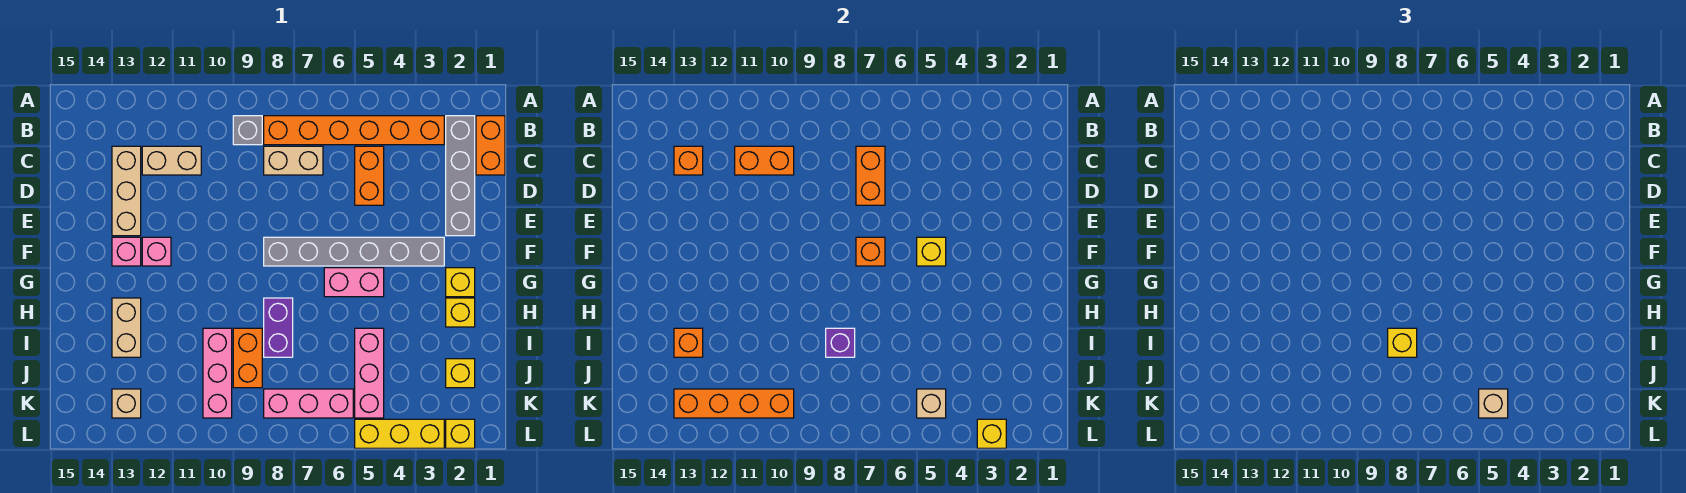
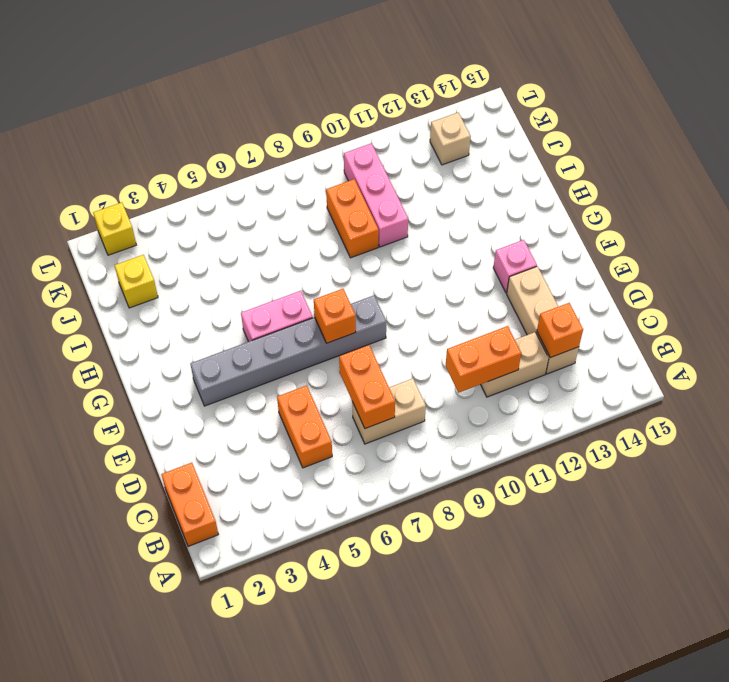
none -> grey 1x4 brick [446,116,475,236]
none -> orange 1x6 brick [264,116,444,145]
none -> grey 1x1 brick [233,116,262,145]
none -> pink 1x1 brick [142,237,171,266]

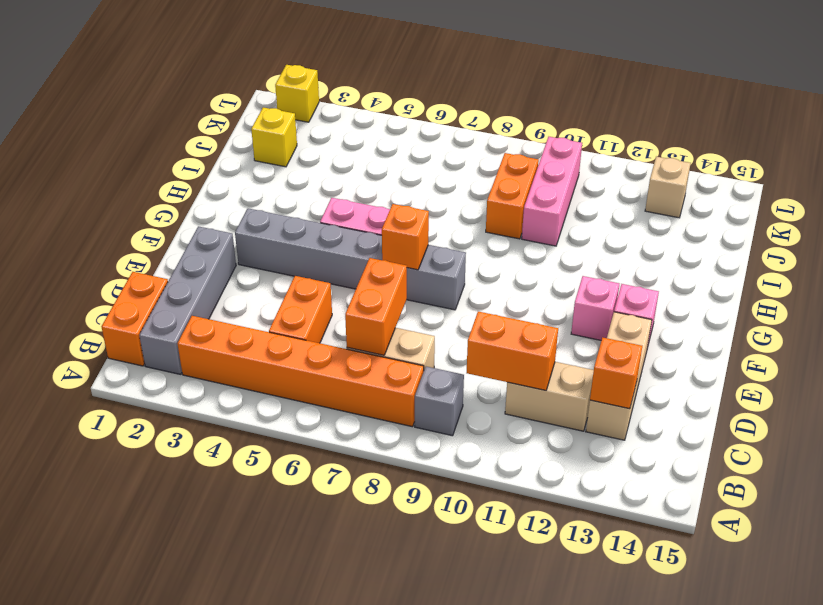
none -> yellow 1x1 brick [446,268,475,297]
none -> yellow 1x1 brick [446,298,475,327]
none -> purple 1x2 brick [264,298,293,357]
none -> tan 1x2 brick [112,298,141,357]

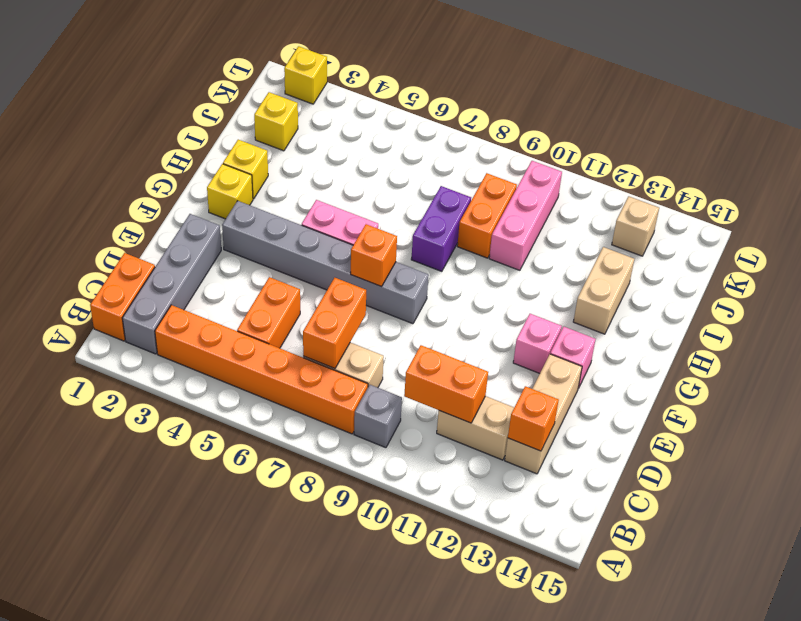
none -> pink 1x3 brick [355,328,384,418]
none -> pink 1x3 brick [264,389,353,418]
none -> yellow 1x3 brick [355,419,444,448]
none -> yellow 1x1 brick [917,237,946,266]

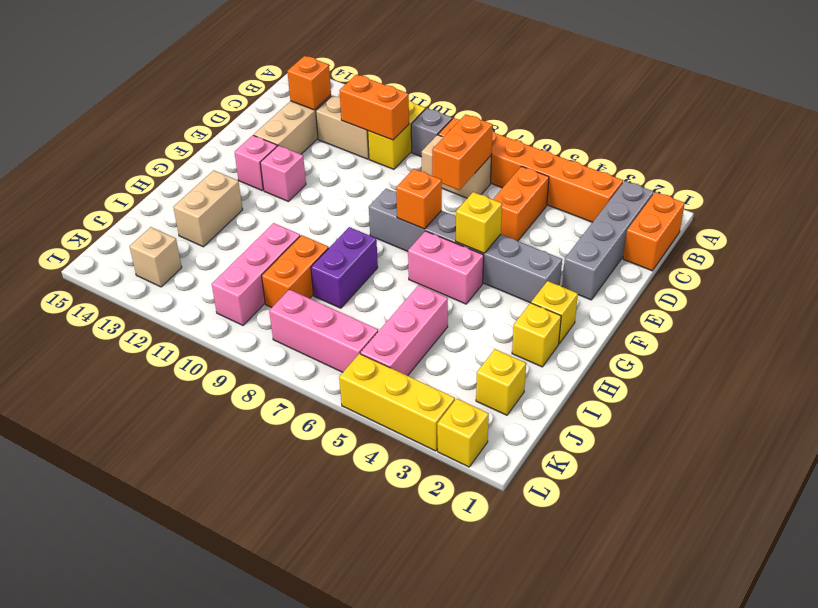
yellow 1x2 brick [368,100,426,169] -> none
none -> purple 1x1 brick [826,328,855,357]
none -> orange 1x1 brick [674,328,703,357]
none -> tan 1x1 brick [917,389,946,418]
none -> orange 1x4 brick [674,389,794,418]

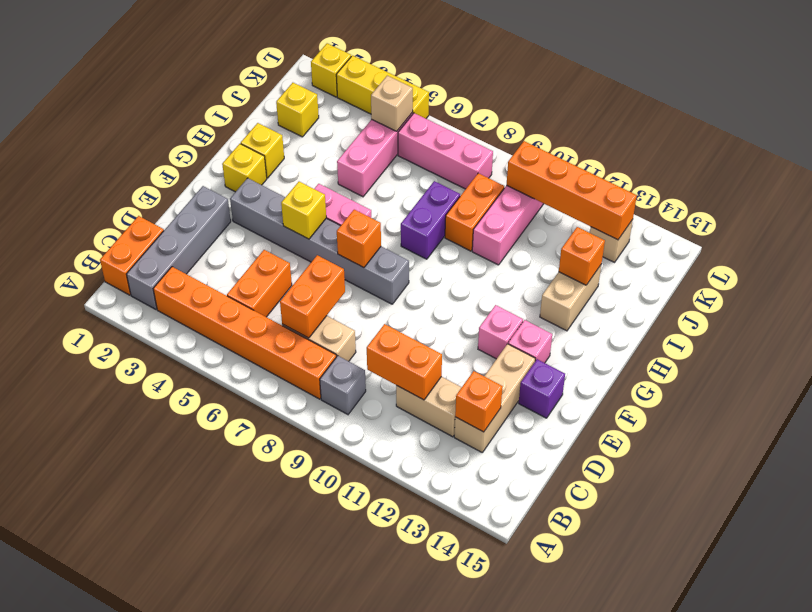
purple 1x1 brick [519,359,565,418] -> purple 1x1 brick moved to [826,328,855,357]
none -> yellow 1x1 brick [977,419,1006,448]
none -> yellow 1x1 brick [1388,328,1417,357]
none -> tan 1x1 brick [1479,389,1508,418]

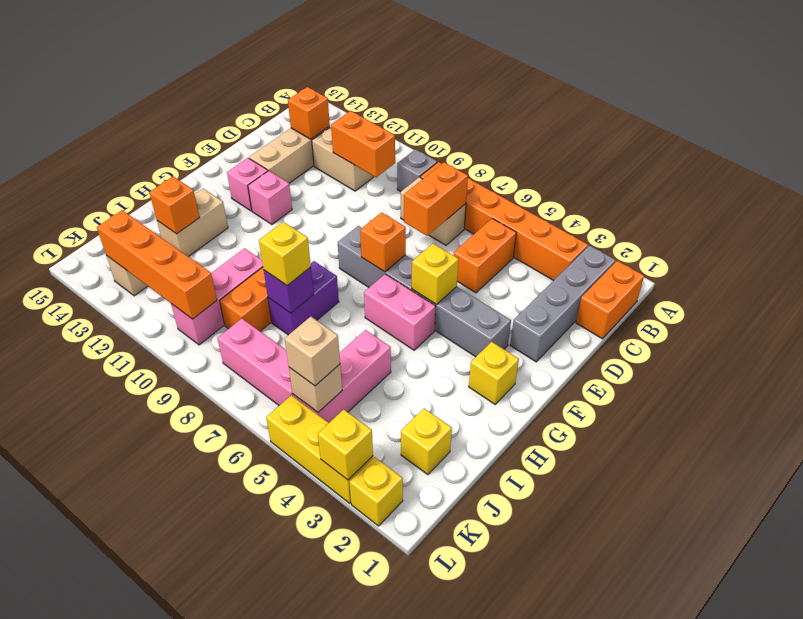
none -> yellow 1x1 brick [446,298,475,327]

